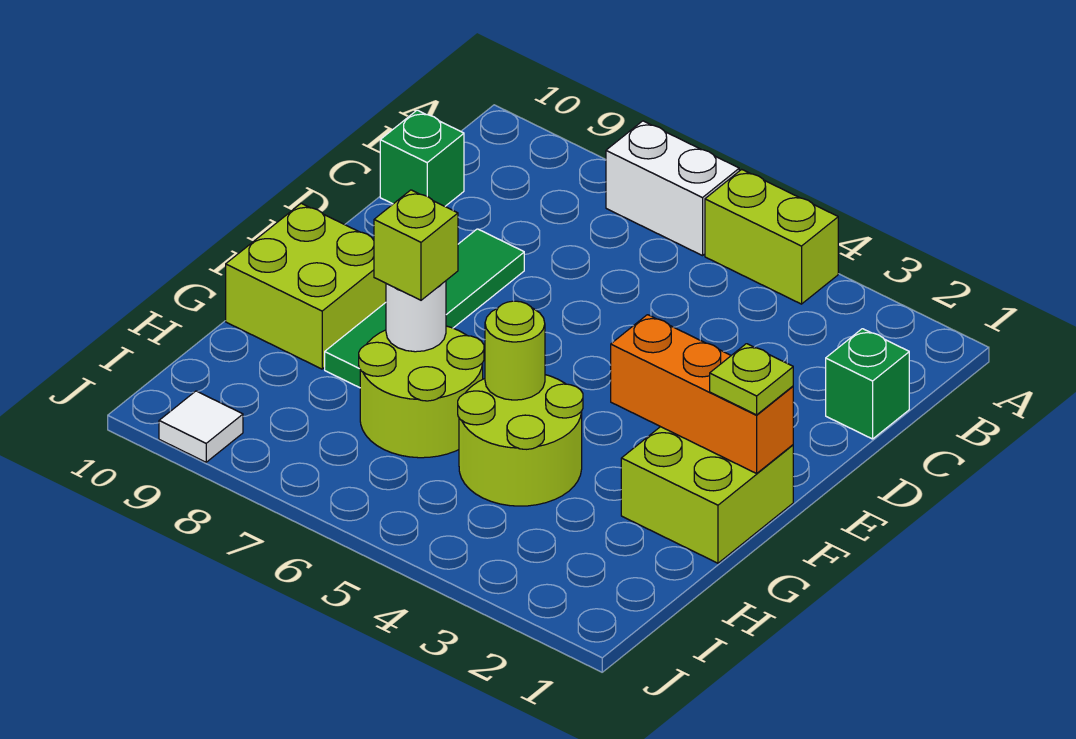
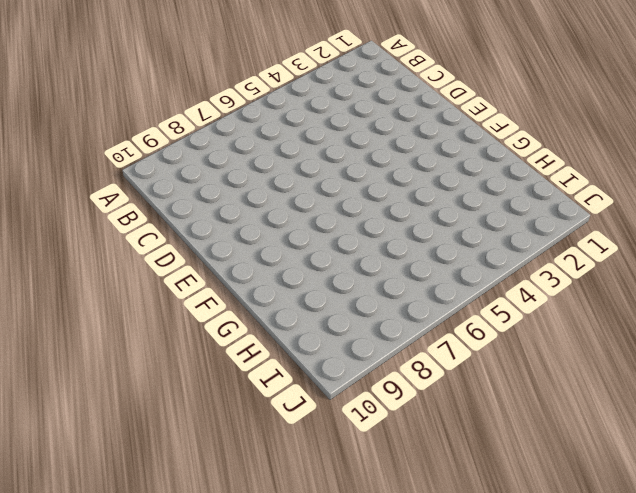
none -> lime 1x2 brick [705,169,838,304]
none -> white 1x2 brick [606,121,739,256]
none -> green 1x1 brick [826,329,909,439]

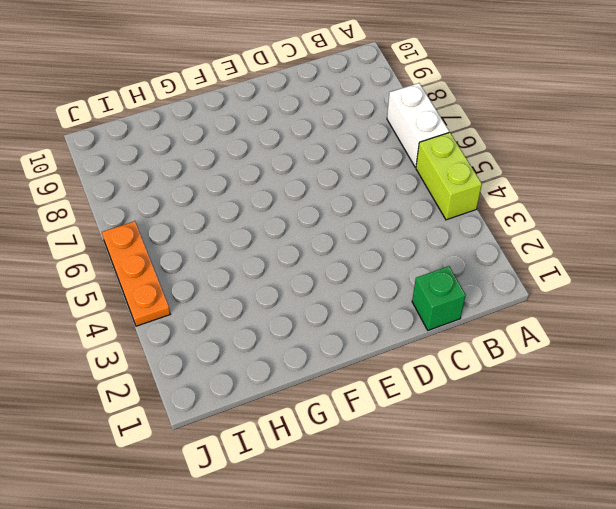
orange 1x3 plate [102,221,170,326] -> none
none -> green 1x1 brick [380,110,464,206]
none -> green 1x4 tile [325,229,524,388]
none -> lime 2x2 brick [621,427,793,563]

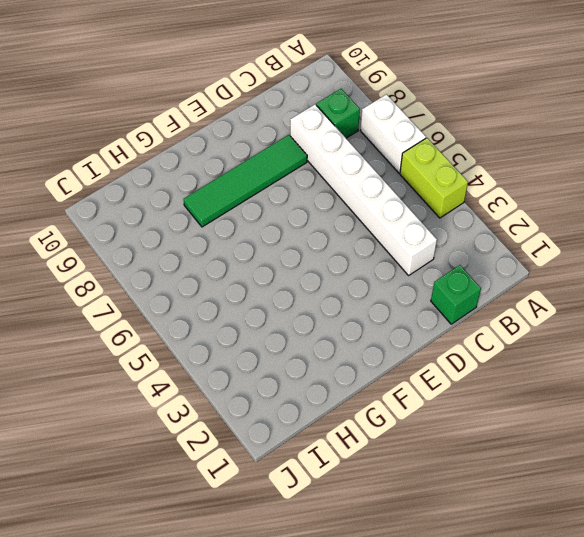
green 1x1 brick [316,89,360,138] -> green 1x1 brick moved to [380,110,464,206]
white 1x6 brick [290,104,437,275] -> none
none -> lime 2x2 brick [621,427,793,563]
none -> lime 2x2 brick [226,203,386,369]
none -> lime 2x2 round brick [458,375,583,506]

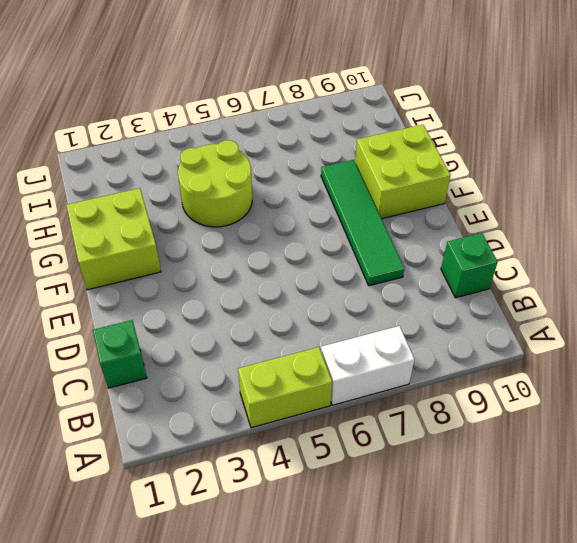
none -> lime 2x2 round brick [359,326,484,458]
none -> white 1x1 tile [159,391,243,462]
none -> orange 1x3 brick [611,315,793,473]

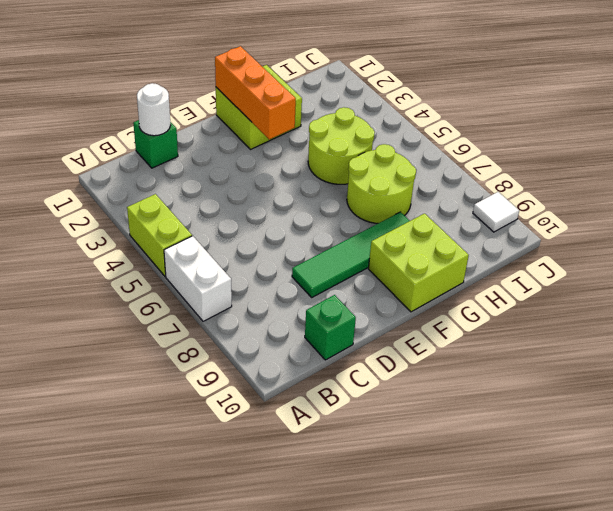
white 1x1 round brick [137,83,171,136] -> white 1x1 round brick moved to [386,281,446,352]
none -> lime 1x1 round brick [485,301,545,400]
none -> lime 1x1 plate [710,344,793,415]
none -> lime 1x1 brick [374,190,458,300]

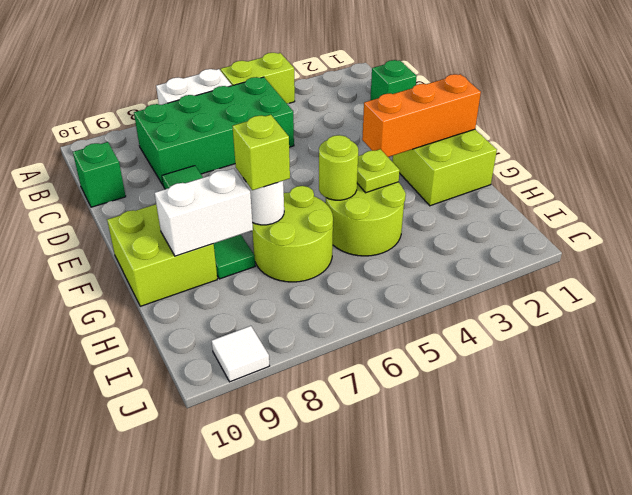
green 2x4 brick [134,77,294,185] -> none
lime 1x1 plate [357,149,400,193] -> lime 1x1 plate moved to [710,344,793,415]
white 1x2 brick [155,168,253,256] -> none

